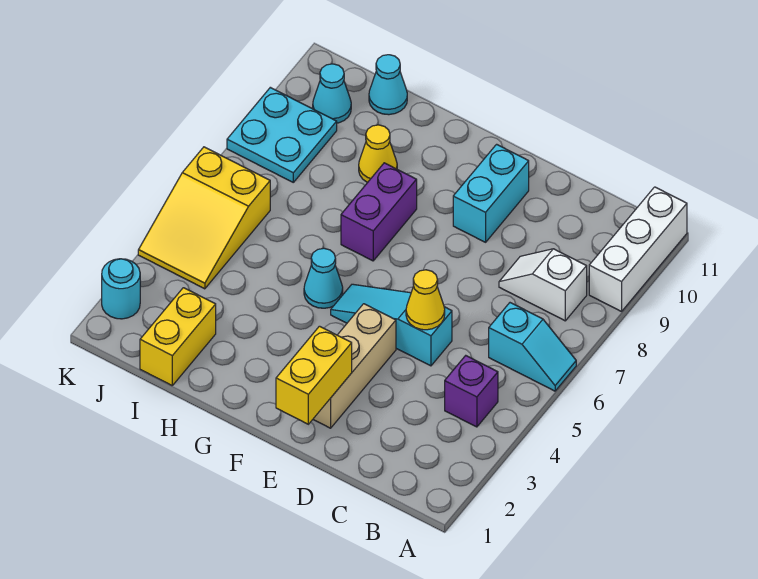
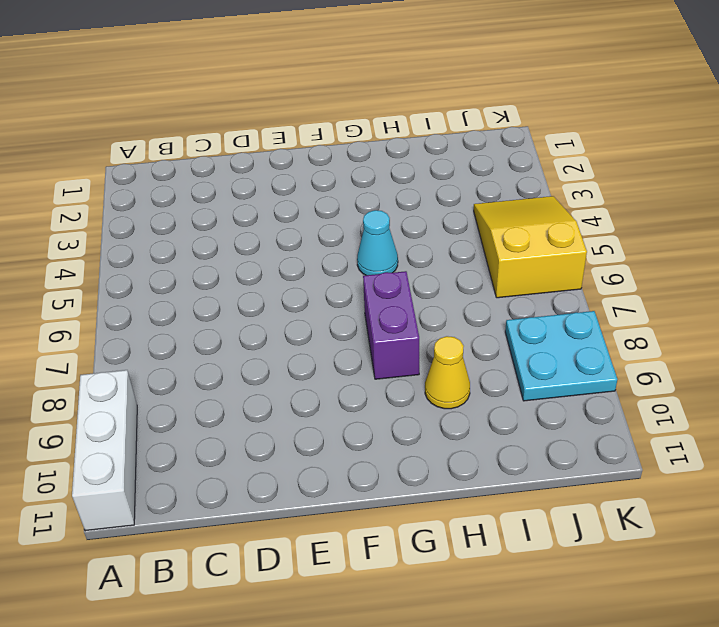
none -> cyan 1x2 slope [489,303,576,391]
none -> purple 1x1 brick [445,356,498,427]
none -> white 1x2 slope [499,249,587,321]

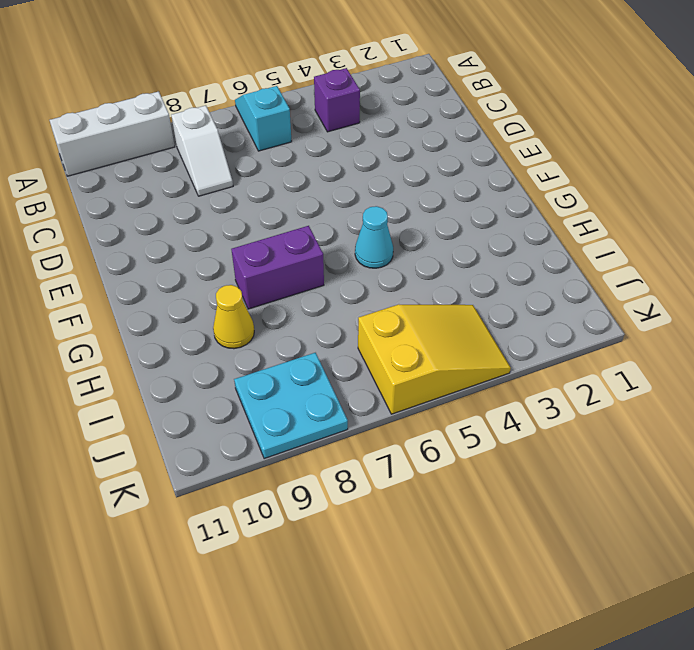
none -> cyan 1x3 slope [331,284,452,366]
none -> tan 1x3 brick [313,304,396,428]
none -> cyan 1x2 brick [453,144,529,242]

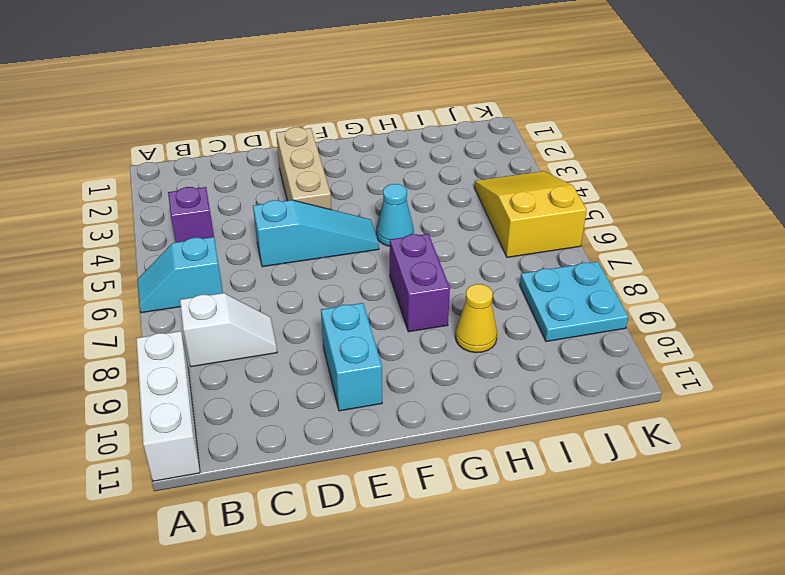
none -> yellow 1x2 brick [140,288,216,385]
none -> cyan 1x1 cone [369,55,407,115]
none -> cyan 1x1 cone [313,64,351,123]

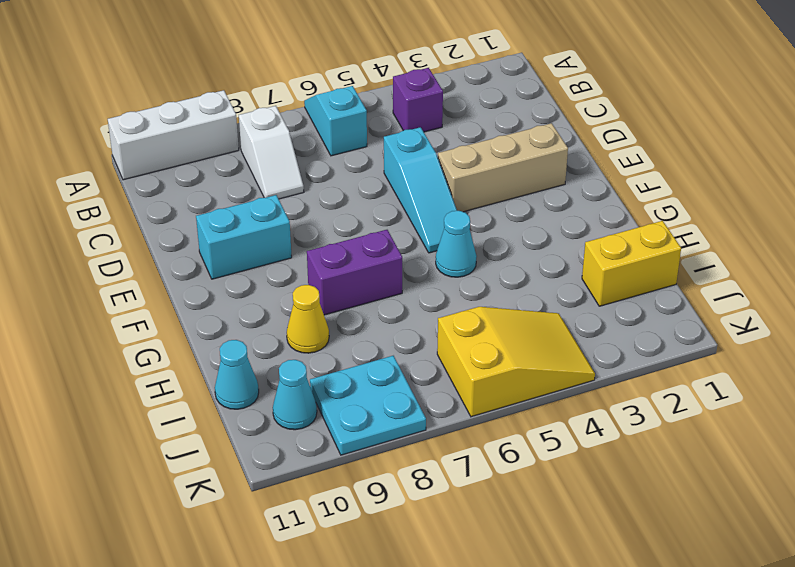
none -> cyan 1x1 round brick [102,259,140,319]
none -> yellow 1x1 cone [406,270,445,330]
none -> yellow 1x2 brick [276,326,352,424]

